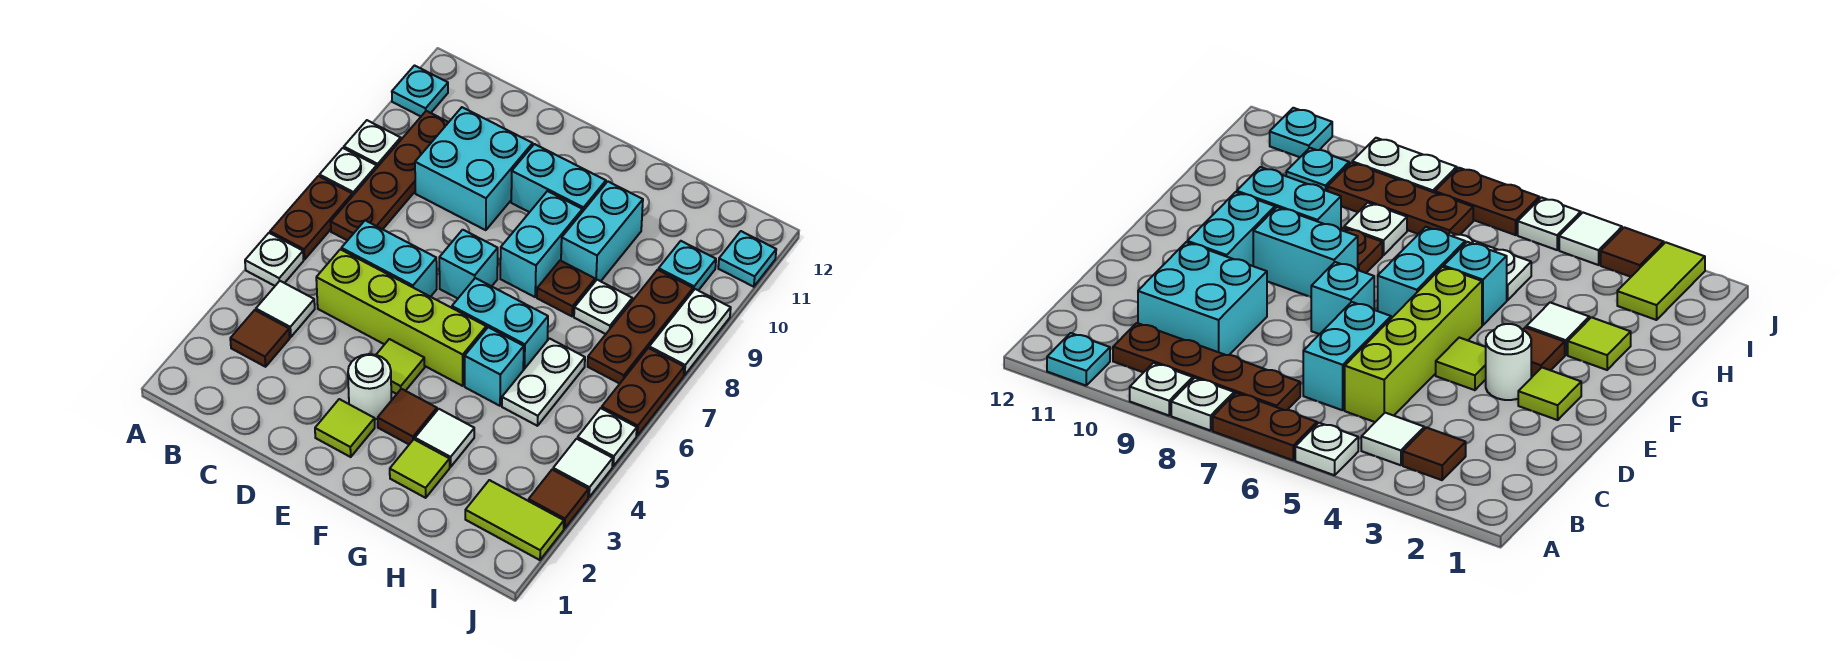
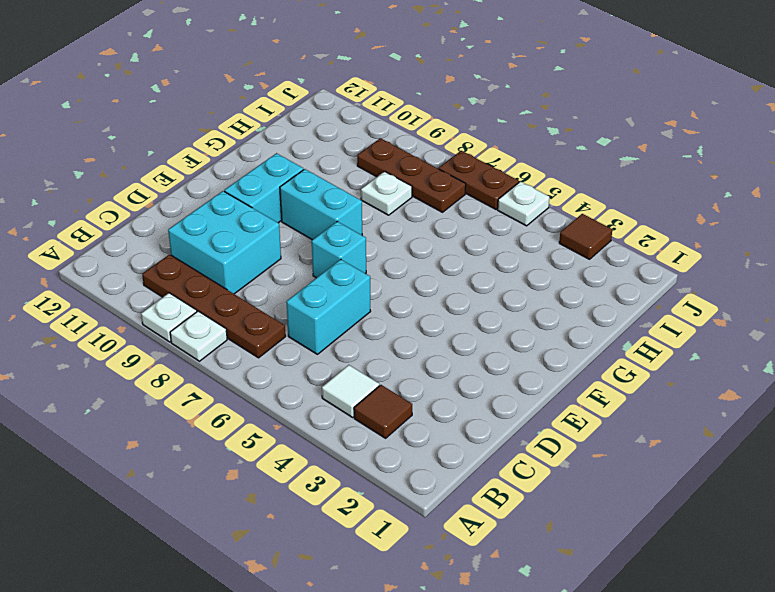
none -> white 1x1 plate [245,233,303,286]
none -> brown 1x2 plate [270,176,352,259]
none -> cyan 1x1 plate [392,66,448,116]
none -> lime 1x4 brick [316,249,486,386]

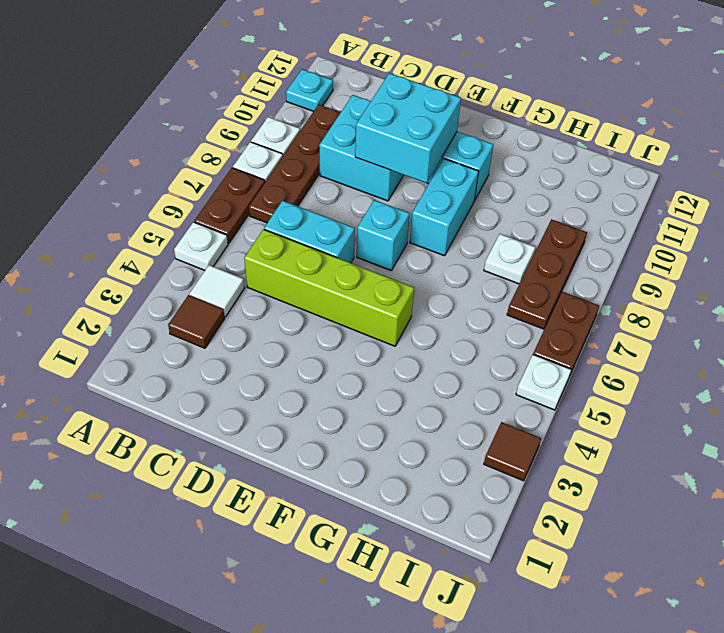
cyan 2x2 brick [355,73,461,183] -> none
none -> lime 1x1 tile [315,399,375,457]
none -> white 1x1 round brick [348,354,391,419]
none -> lime 1x1 tile [376,339,425,394]
none -> brown 1x1 tile [378,389,437,444]

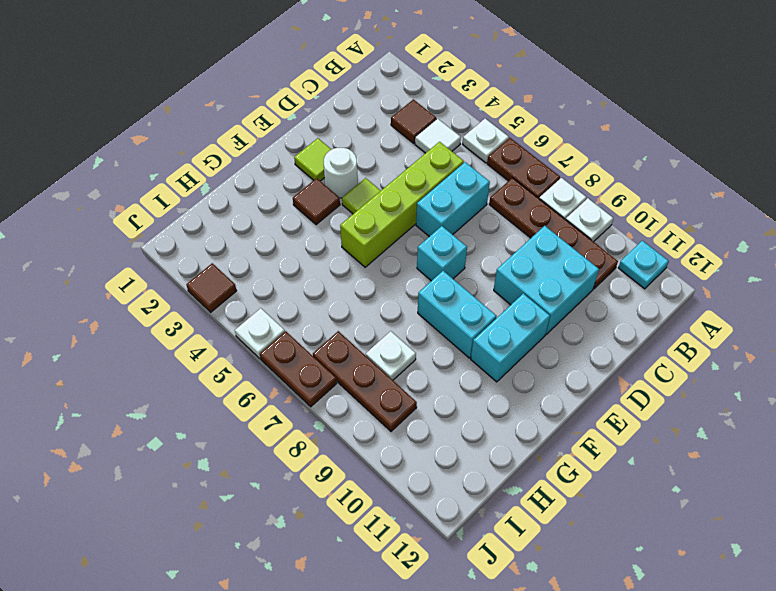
none -> cyan 1x2 brick [452,278,548,370]
none -> lime 1x1 tile [390,439,450,498]
none -> white 1x1 tile [415,409,474,467]
none -> cyan 1x1 brick [465,327,524,406]

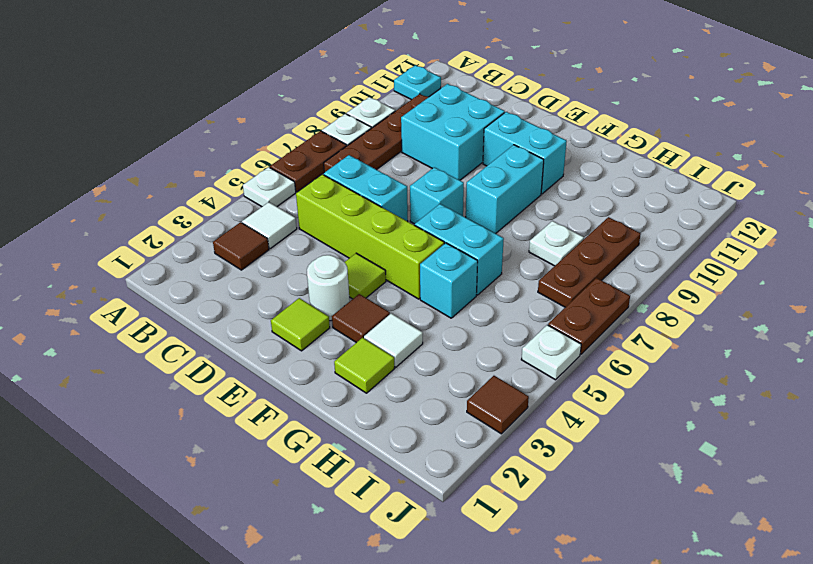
none -> brown 1x1 plate [537,261,595,316]
none -> cyan 1x2 brick [561,182,643,281]
none -> white 1x2 plate [502,339,585,426]
none -> lime 1x2 tile [465,480,564,560]

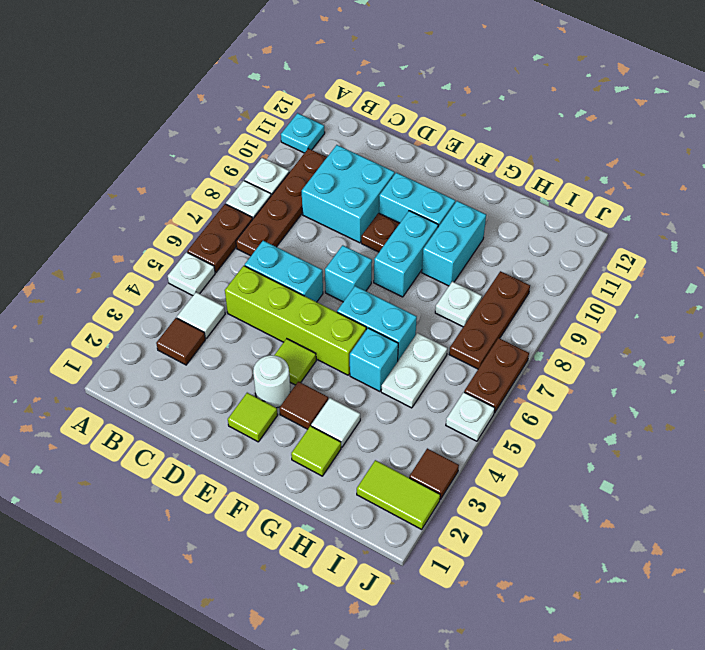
brown 1x1 plate [361,213,400,252] -> brown 1x1 plate moved to [537,261,595,316]
none -> cyan 1x1 plate [659,241,716,291]
none -> white 1x1 tile [553,439,613,497]
none -> white 1x2 plate [649,289,731,375]
none -> cyan 1x1 plate [718,231,776,287]

